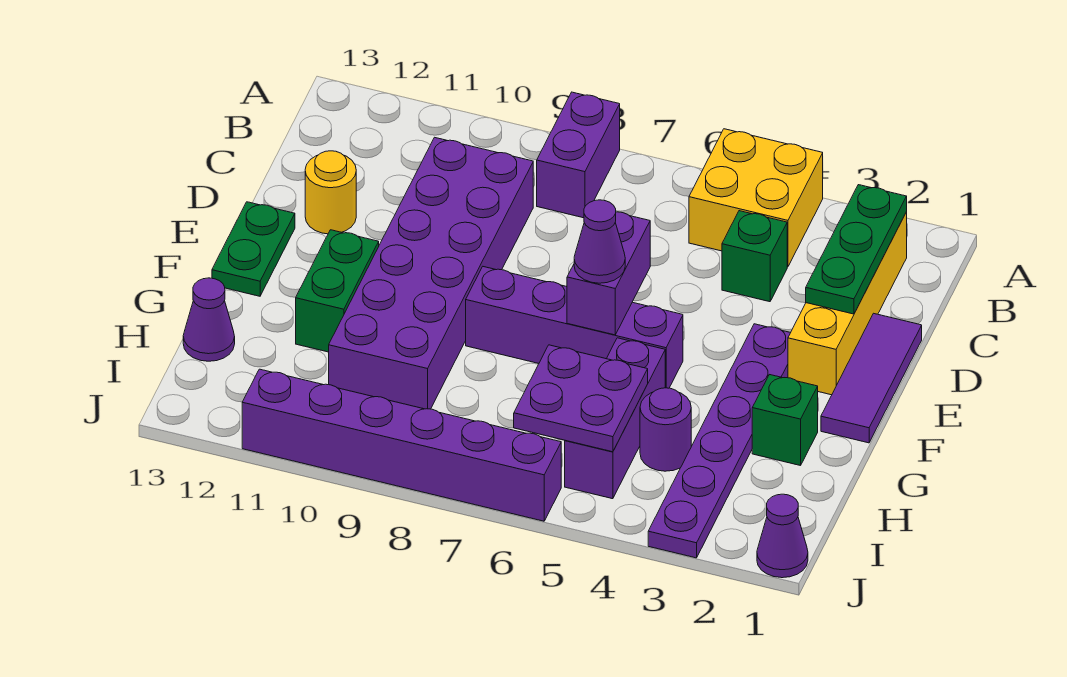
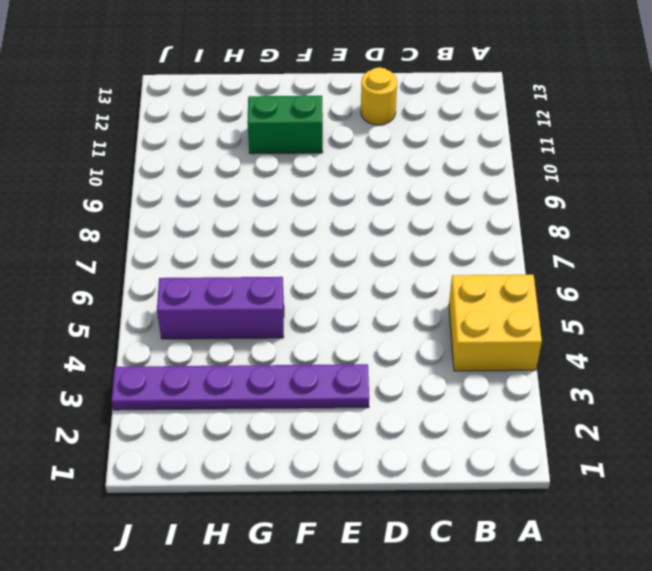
none -> purple 1x2 brick [537,92,620,218]
none -> yellow 1x4 brick [788,212,907,395]
none -> green 1x1 brick [722,211,787,302]

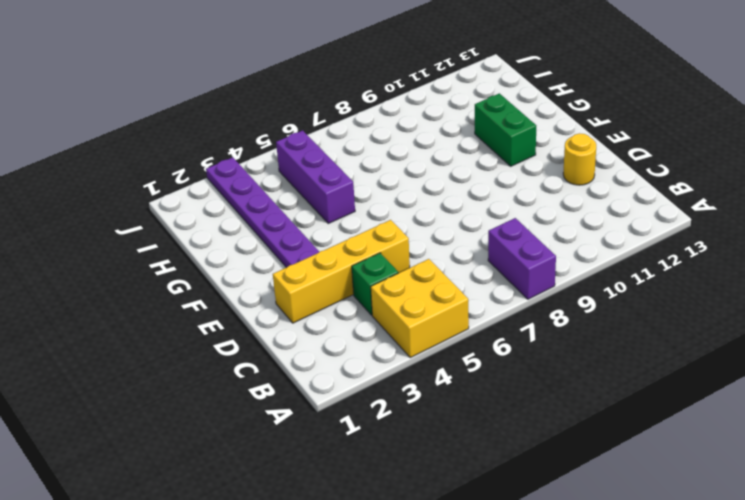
yellow 1x4 brick [273,220,410,323] -> yellow 1x4 brick turned to [788,212,907,395]
none -> purple 2x6 brick [329,137,533,409]
none -> purple 1x3 tile [821,313,922,443]
none -> green 1x2 plate [212,202,295,296]

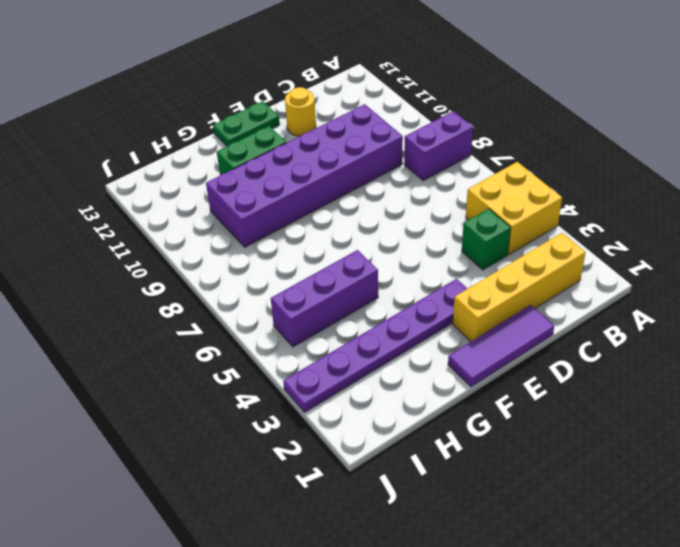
none -> purple 1x4 brick [466,267,683,388]
none -> green 1x1 brick [752,375,818,466]
none -> purple 1x1 round brick [640,388,691,471]

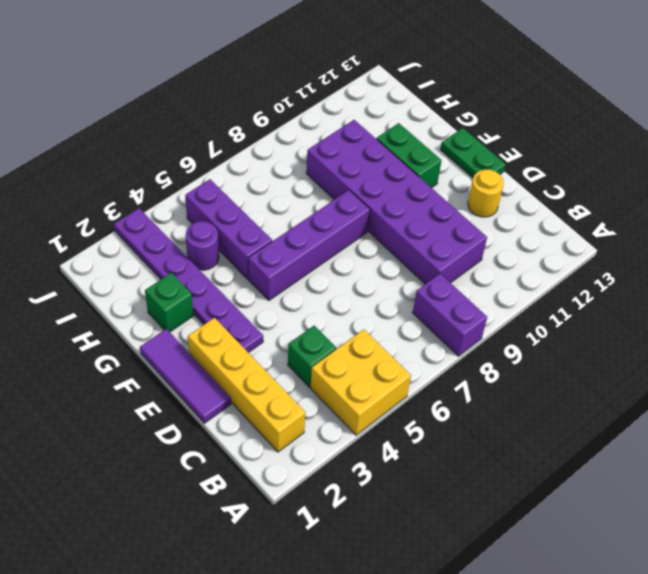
none -> purple 1x1 cone [183,278,235,361]
none -> purple 1x1 cone [757,494,808,578]
none -> purple 1x6 brick [242,369,561,521]

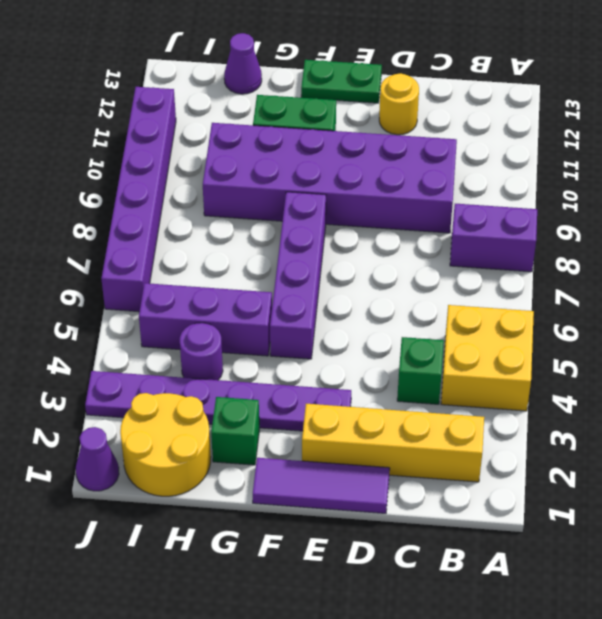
yellow 2x2 round brick [120,393,211,496] -> none
none -> green 1x3 plate [806,185,907,314]
none -> purple 1x2 brick [567,212,650,335]
none -> purple 2x2 plate [514,345,648,452]

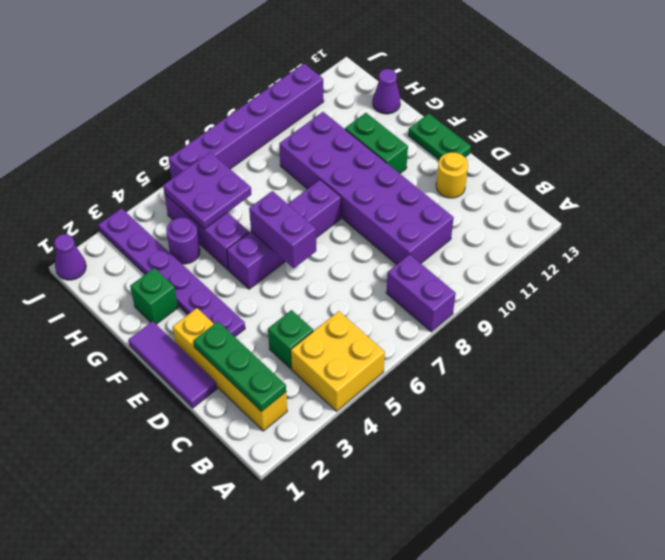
none -> purple 1x1 cone [574,200,625,283]

